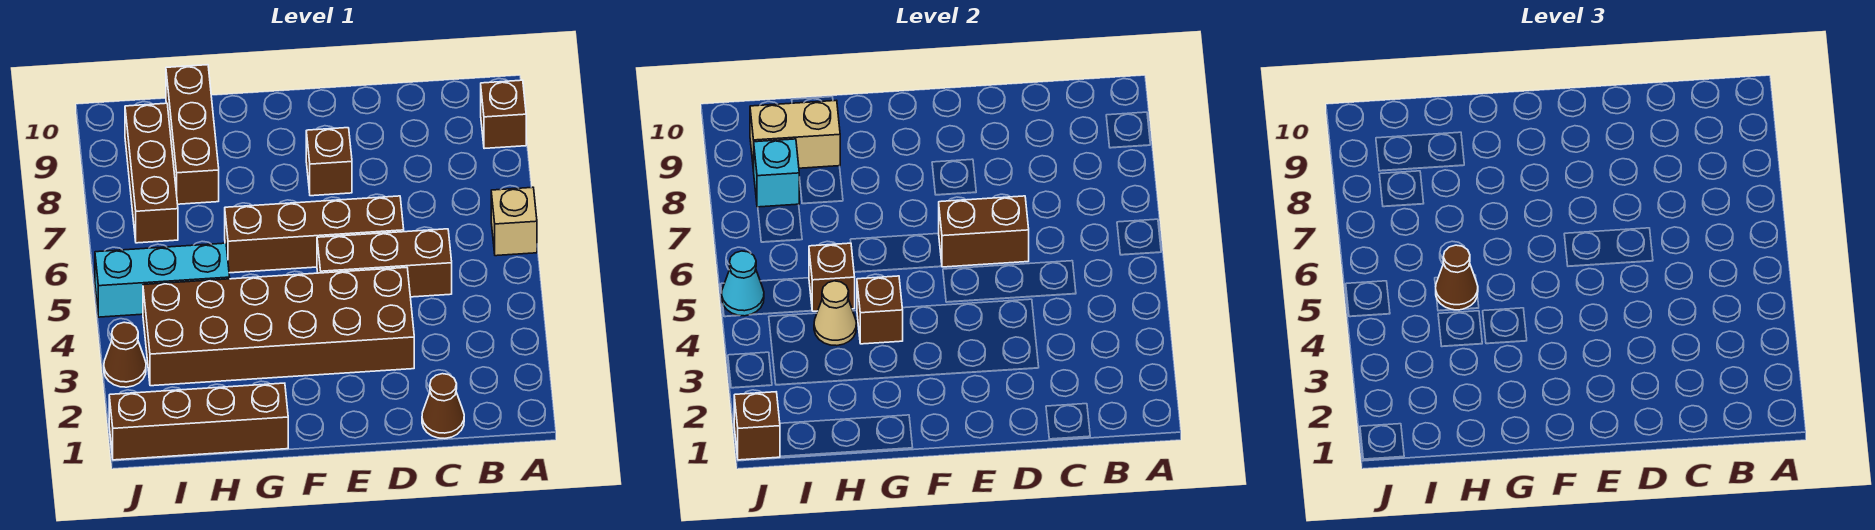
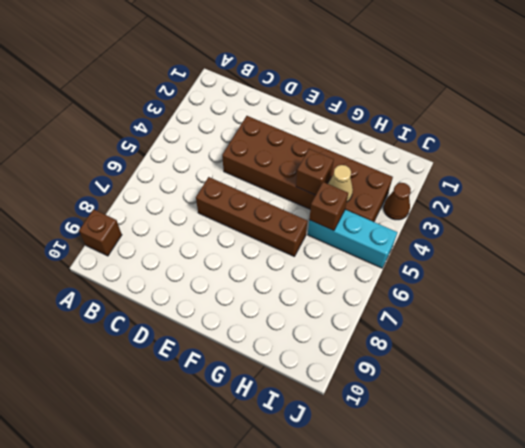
none -> tan 1x1 brick [491,187,537,256]
none -> brown 1x1 cone [422,374,464,438]
none -> brown 1x3 brick [317,229,452,297]

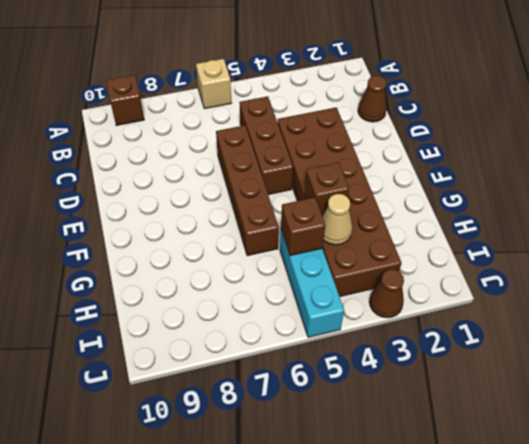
none -> brown 1x1 brick [306,128,352,196]
none -> brown 1x4 brick [109,383,288,460]
none -> brown 1x3 brick [166,65,219,204]

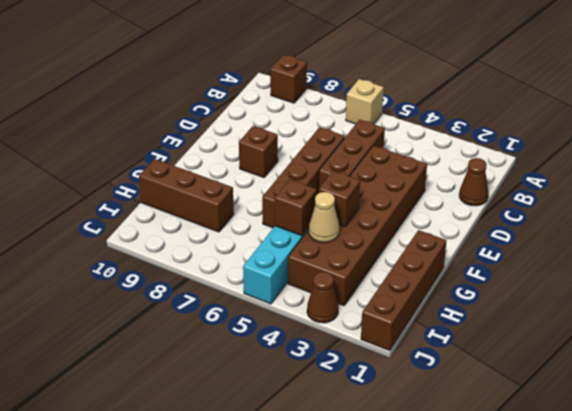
none -> brown 1x3 brick [125,103,178,243]
none -> brown 1x2 brick [939,196,1029,267]
none -> tan 1x2 brick [750,100,840,171]

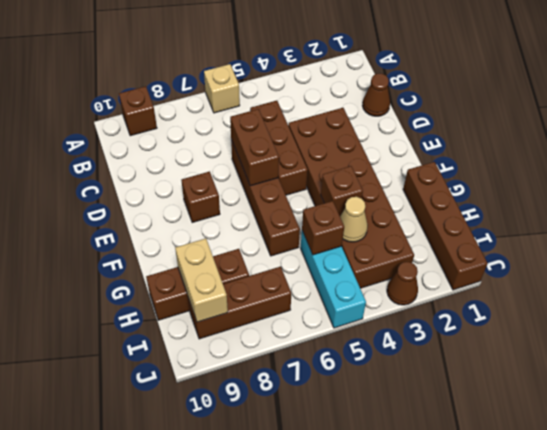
none -> cyan 1x1 brick [754,139,799,207]
none -> brown 1x1 brick [734,392,780,460]
none -> cyan 1x1 cone [722,251,764,316]

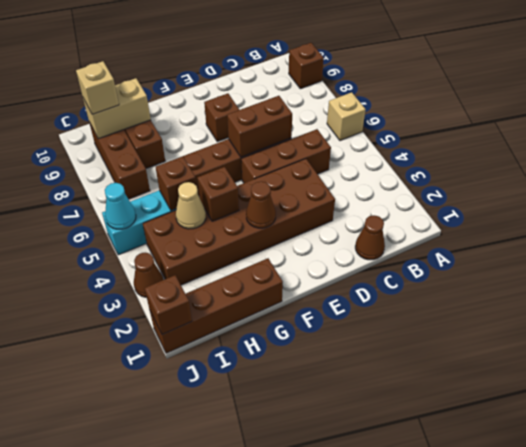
brown 1x1 cone [246,181,276,228] -> brown 1x1 cone moved to [1436,245,1478,310]
tan 1x1 brick [76,61,119,114] -> none
none -> cyan 1x1 brick [754,139,799,207]

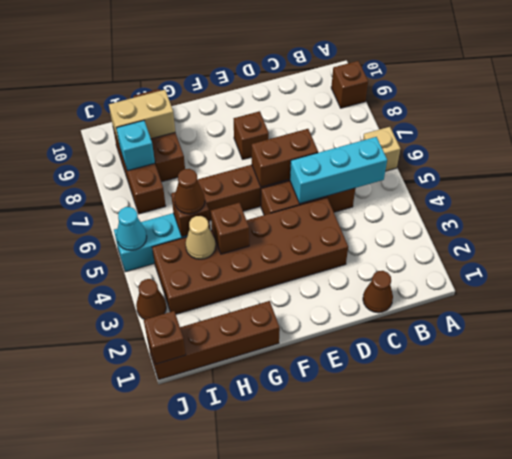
cyan 1x3 brick [290,137,387,204] -> none

